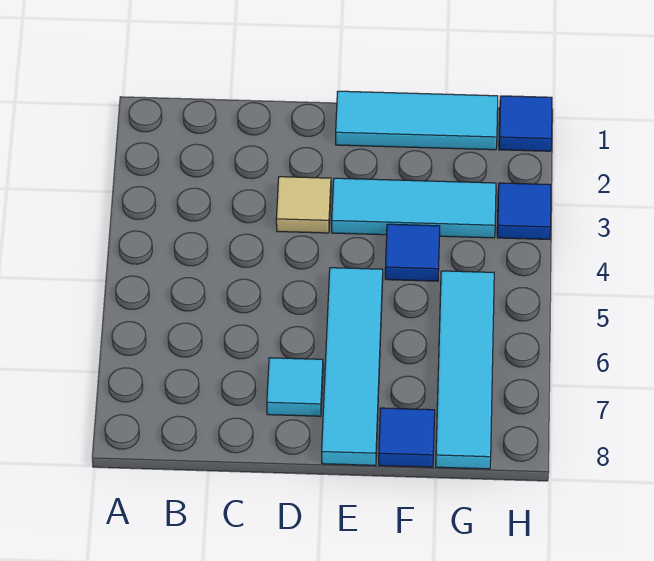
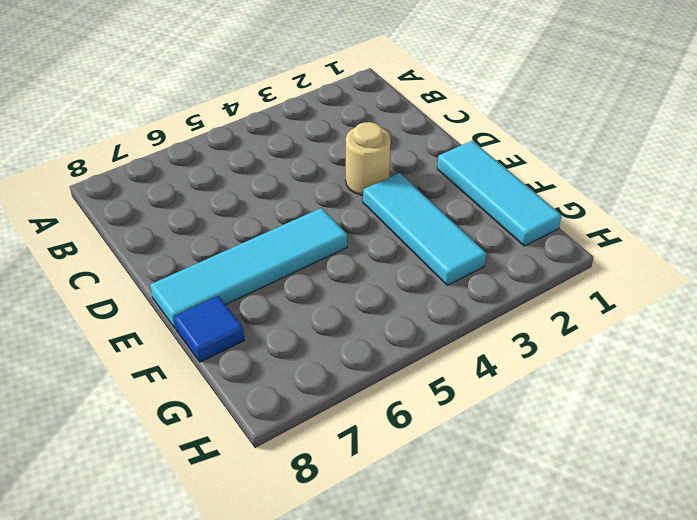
tan 1x1 round brick [346,122,391,195] -> tan 1x1 tile [276,177,331,233]
none -> cyan 1x1 tile [267,358,323,416]
none -> blue 1x1 tile [385,224,440,281]

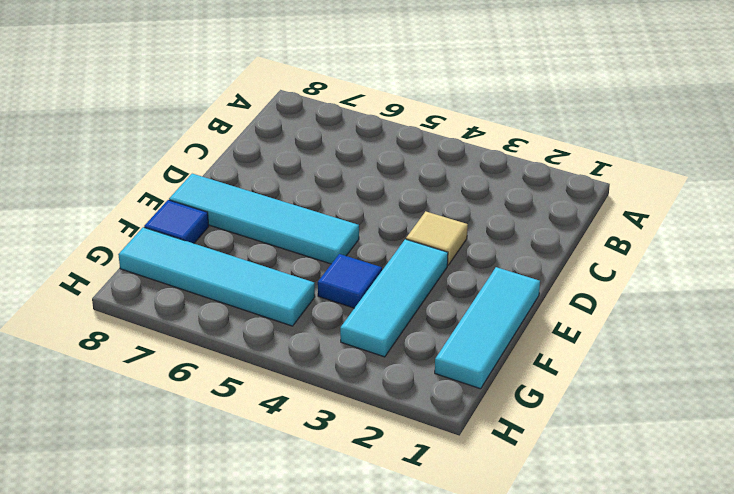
none -> cyan 1x1 tile [267,358,323,416]
none -> blue 1x1 tile [499,96,552,151]

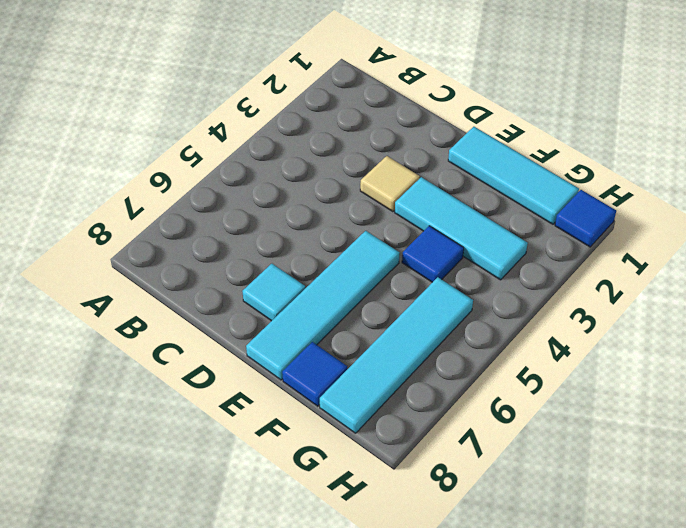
none -> blue 1x1 tile [497,183,551,239]

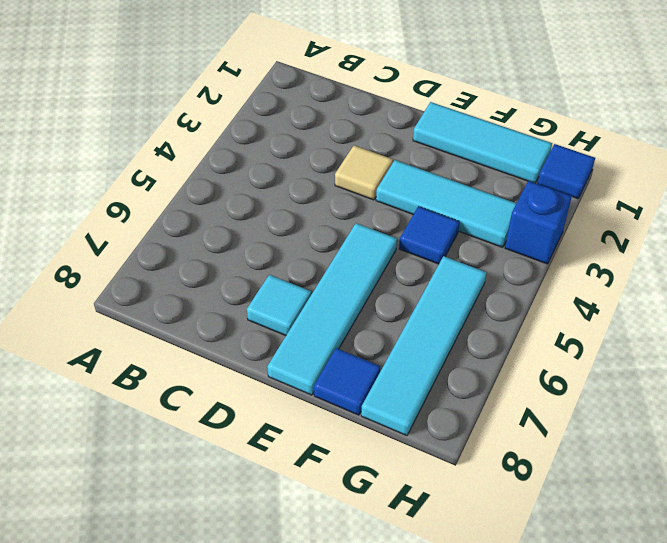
blue 1x1 brick [505,181,572,264] -> blue 1x1 tile [497,183,551,239]

